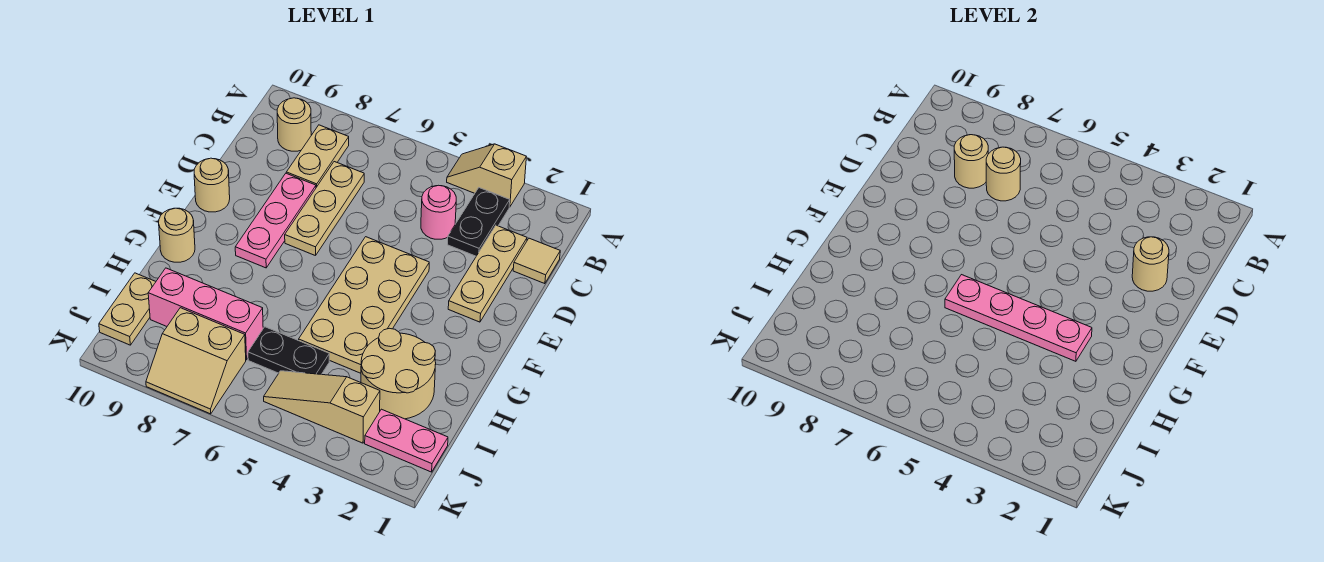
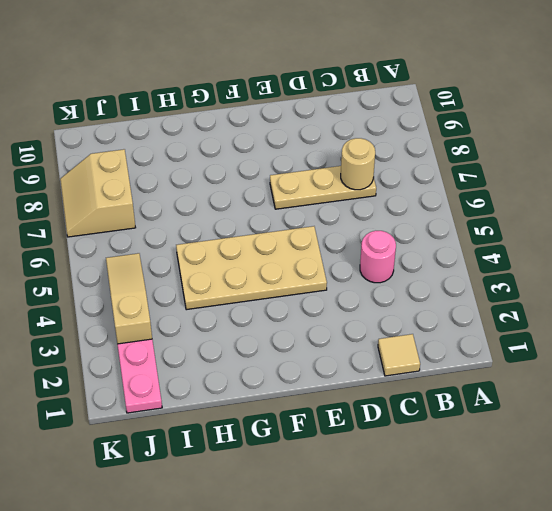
none -> tan 1x2 slope [447,144,526,207]
none -> black 1x2 plate [448,188,510,256]
none -> tan 1x2 plate [286,125,349,187]

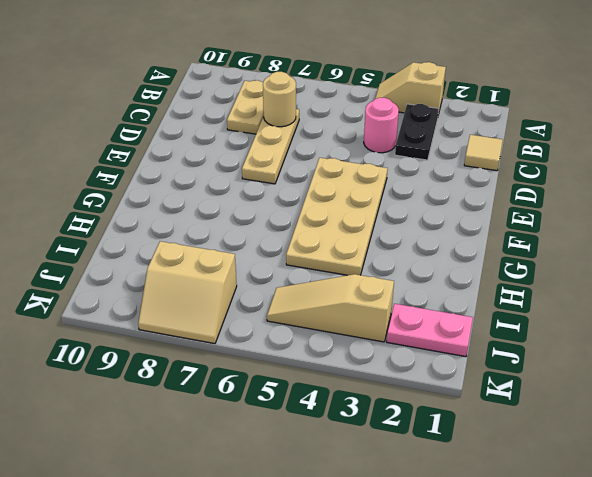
none -> tan 1x1 round brick [277,98,311,151]
none -> tan 1x3 plate [448,225,527,322]
none -> pink 1x3 plate [235,173,316,268]

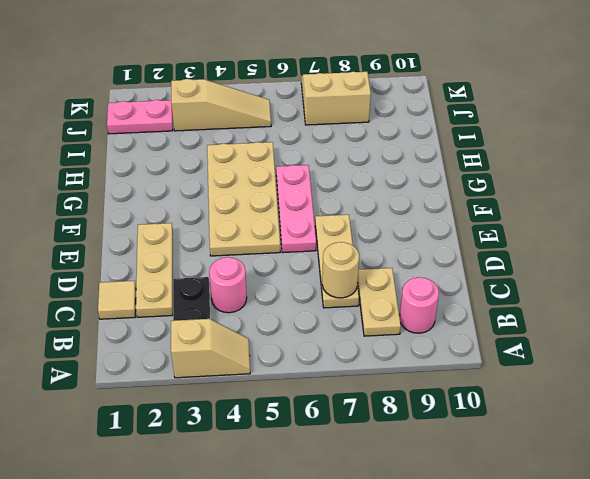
pink 1x1 round brick [400,277,439,333] -> tan 1x1 round brick [277,98,311,151]
pink 1x3 plate [276,165,316,253] -> pink 1x3 plate moved to [235,173,316,268]
none -> tan 1x1 round brick [194,158,230,212]
none -> tan 1x1 round brick [159,208,195,262]
none -> tan 2x2 round brick [361,328,436,419]

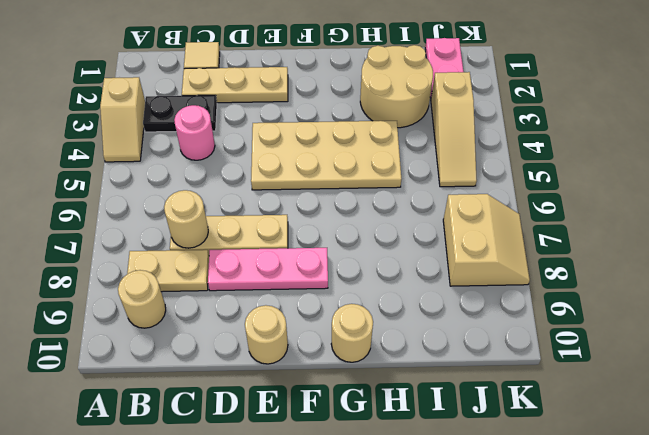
none -> black 1x2 plate [248,327,329,374]
none -> pink 1x3 brick [148,268,263,360]
none -> tan 1x2 plate [99,273,156,345]

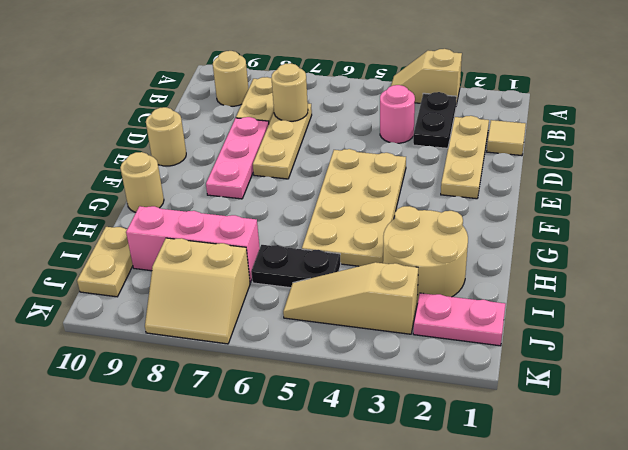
none -> tan 1x1 round brick [954,135,988,188]
none -> tan 1x1 round brick [1132,237,1169,291]
none -> pink 1x4 plate [945,275,1092,361]

